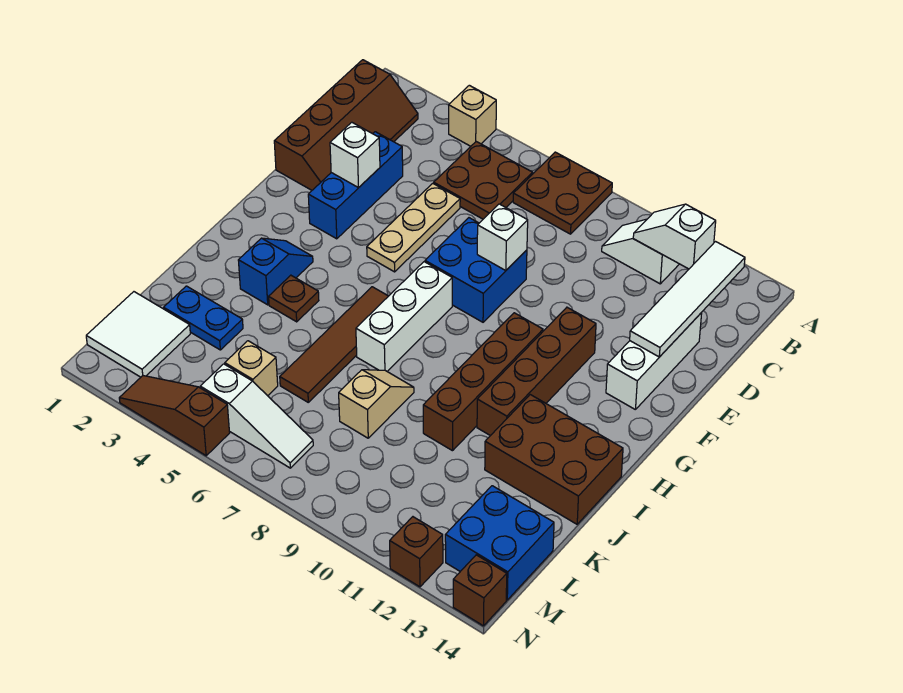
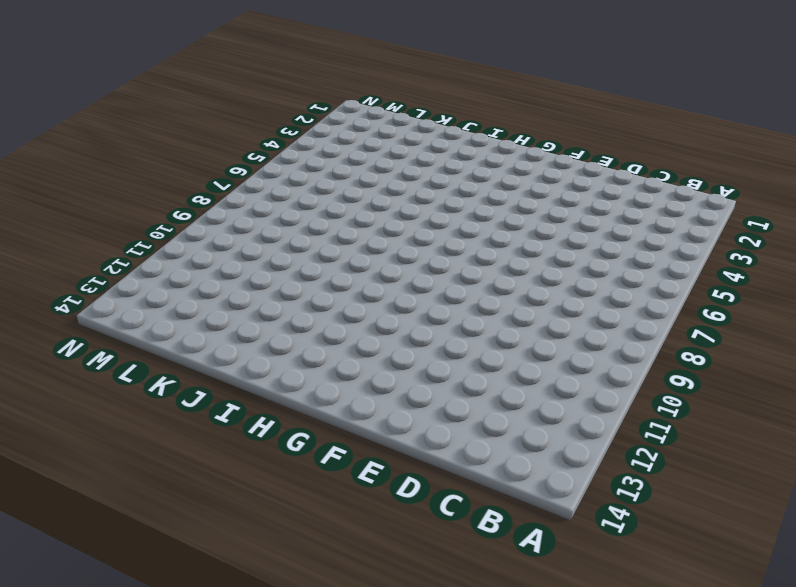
none -> tan 1x1 brick [449,85,496,146]
none -> brown 2x2 plate [513,152,612,234]
none -> brown 2x4 slope [274,60,418,190]

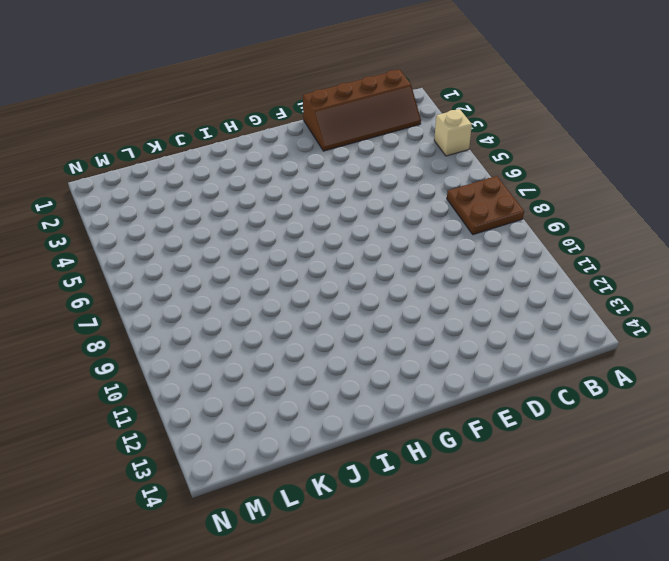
none -> brown 2x2 plate [434,142,533,219]
none -> white 1x2 slope [602,219,679,284]
none -> blue 1x3 brick [308,132,403,239]

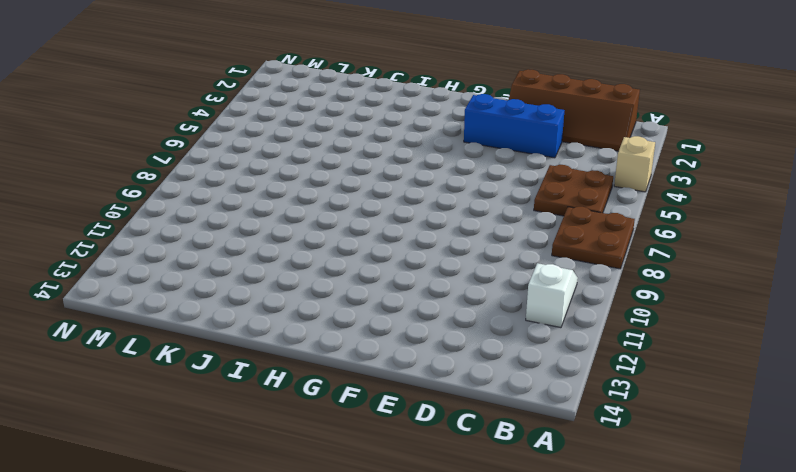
none -> tan 1x3 plate [367,183,460,272]
none -> white 1x3 brick [606,313,702,410]
none -> blue 2x2 brick [425,218,527,322]

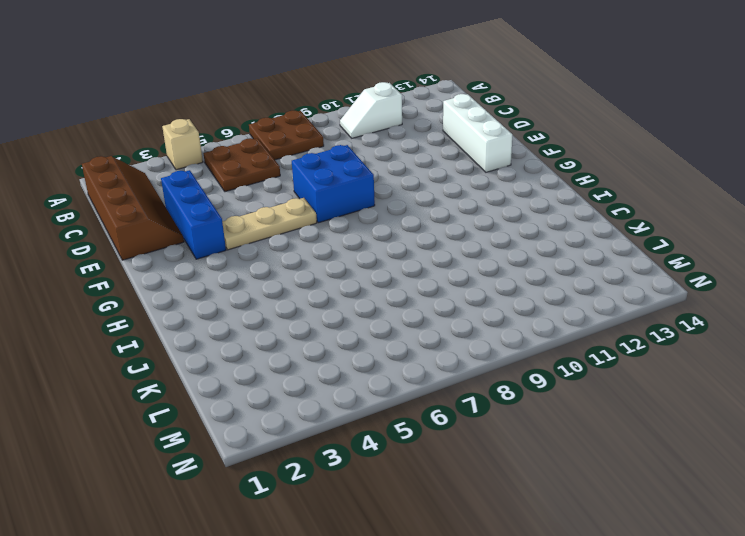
tan 1x3 plate [222,198,317,250] -> tan 1x3 plate turned to [367,183,460,272]
none -> brown 1x4 brick [477,307,596,436]
none -> white 1x3 brick [356,262,452,371]
none -> brown 1x4 brick [423,313,543,451]

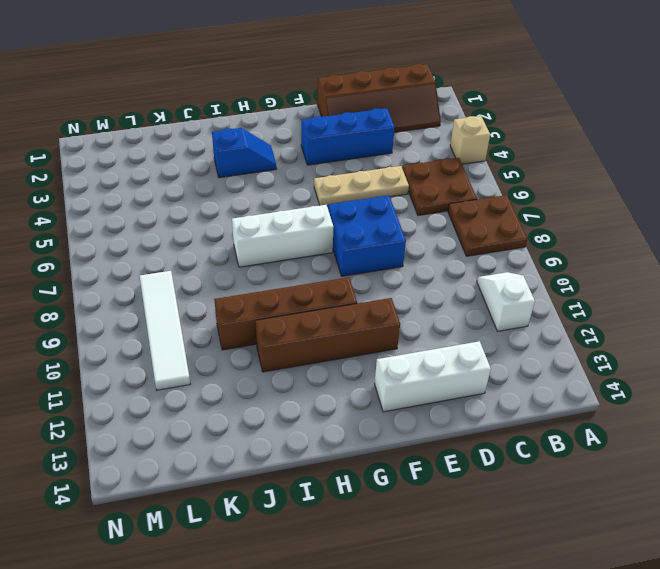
white 1x4 tile [140,271,190,390] -> white 1x4 tile turned to [630,242,745,357]
none -> brown 1x4 tile [280,287,388,402]
none -> brown 1x1 plate [269,275,319,322]
none -> brown 2x3 brick [485,395,623,524]

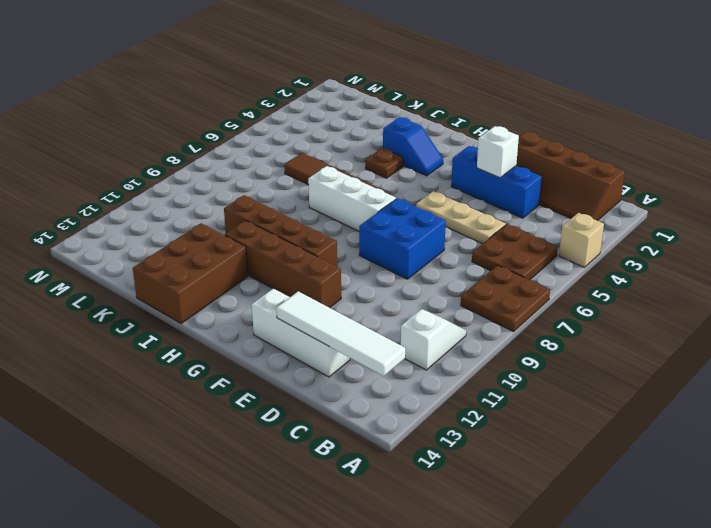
none -> tan 1x2 slope [339,370,414,438]
none -> blue 1x2 plate [164,286,243,350]
none -> white 2x2 tile [86,292,190,377]

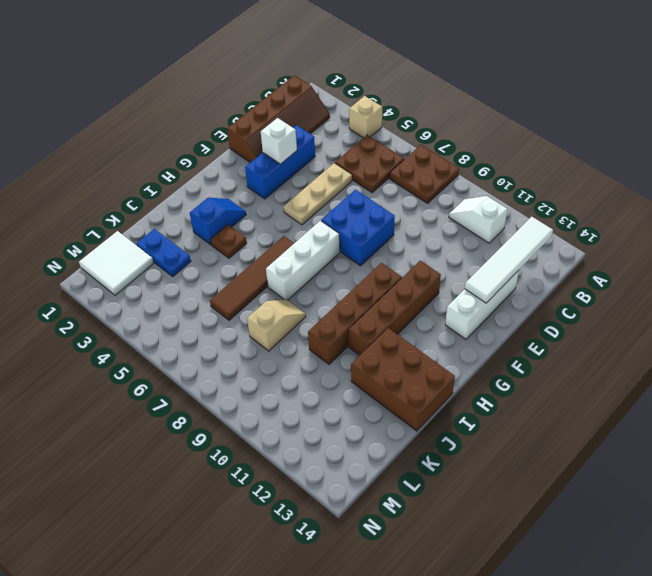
none -> tan 1x1 brick [225,341,278,396]
none -> blue 2x2 brick [445,486,554,600]
none -> white 1x3 slope [200,364,313,468]

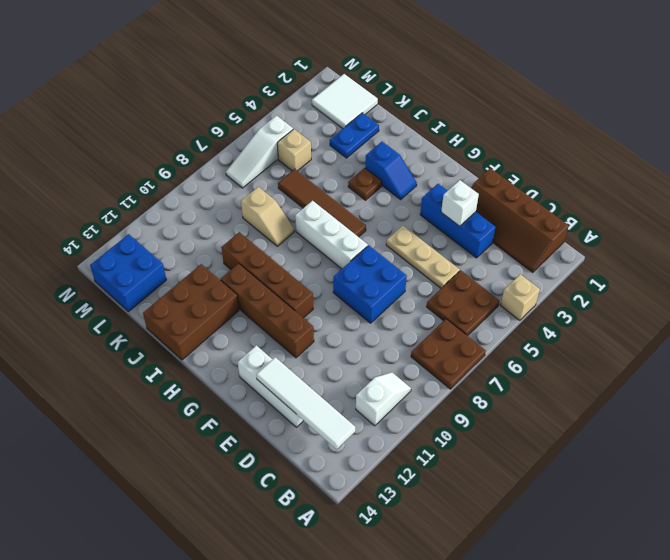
none -> brown 1x3 slope [119,376,230,456]
none -> brown 1x1 brick [390,517,443,587]
none -> brown 1x1 brick [453,555,507,626]

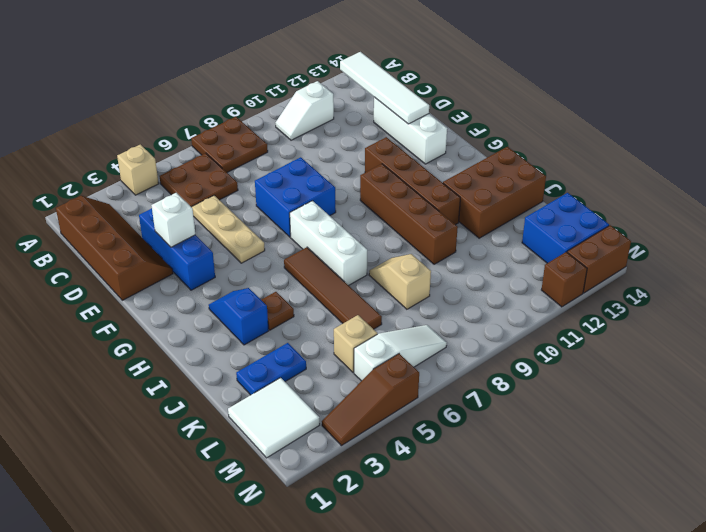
brown 1x2 brick [567,225,631,293] -> brown 1x1 brick [453,555,507,626]
none -> white 1x2 slope [633,204,716,269]
none -> white 1x1 brick [477,204,528,271]

